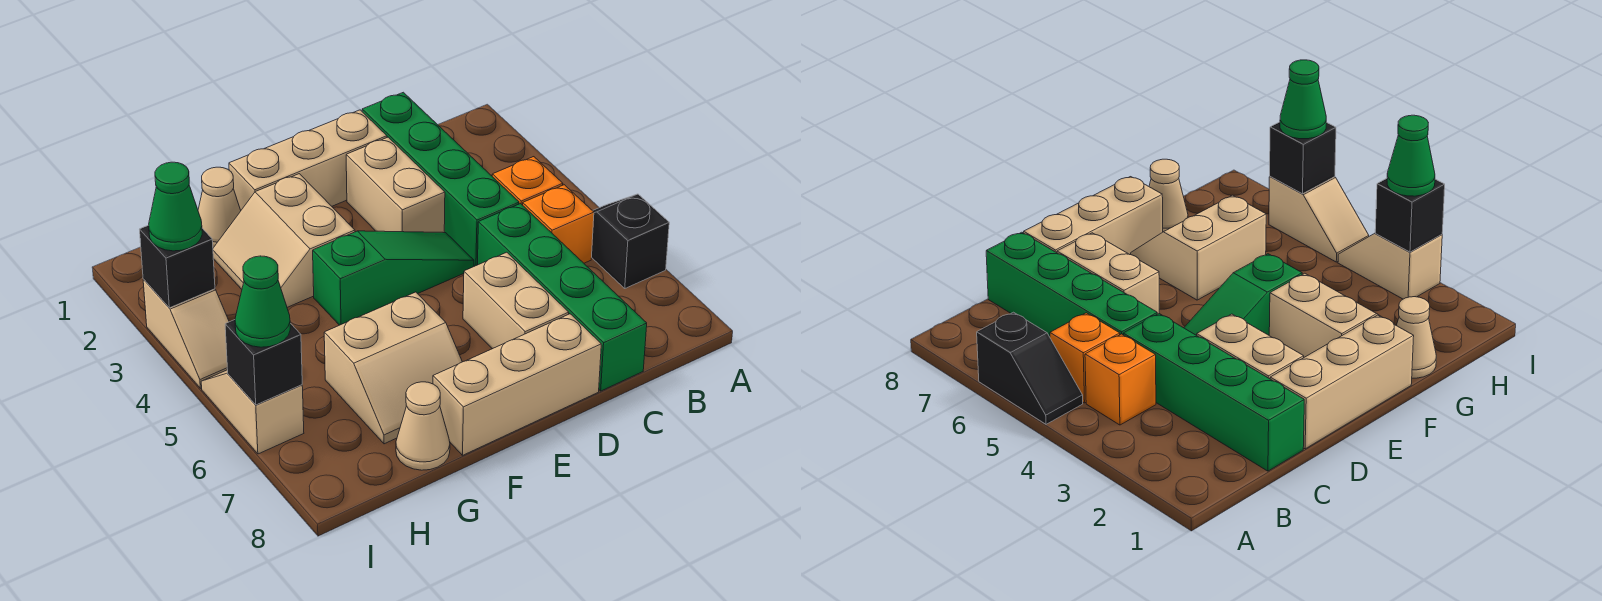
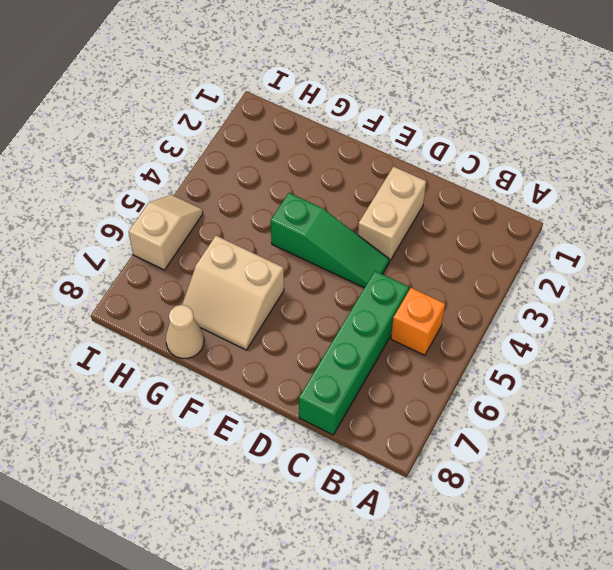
none -> black 1x2 slope [592,194,669,288]
none -> orange 1x1 brick [492,157,563,205]
none -> green 1x4 brick [362,92,519,266]

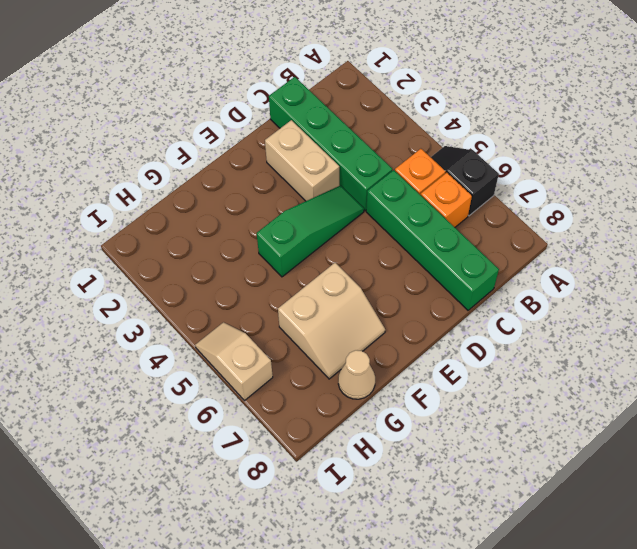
orange 1x1 brick [421,173,472,227] -> orange 1x1 brick moved to [492,157,563,205]
none -> tan 1x3 brick [229,110,387,210]
none -> tan 1x2 brick [463,252,569,349]
none -> tan 1x3 brick [433,314,601,455]

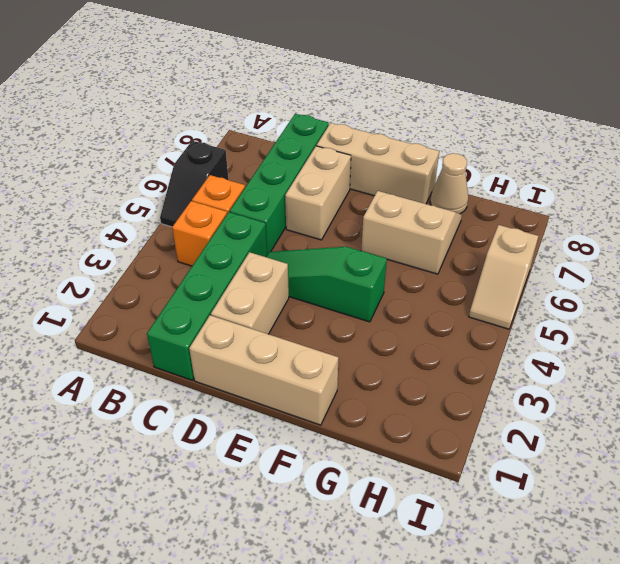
none -> tan 2x2 slope [213,174,355,307]
none -> tan 1x1 cone [198,167,241,248]
none -> tan 1x2 slope [143,279,229,388]

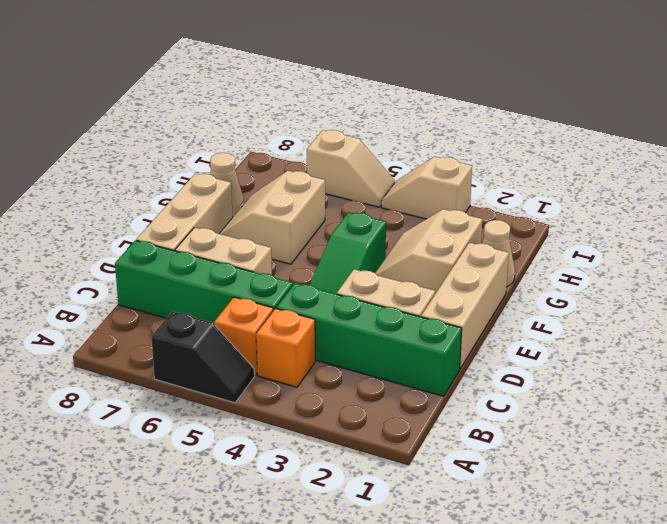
tan 2x2 slope [376,209,482,294] -> tan 2x2 slope turned to [213,174,355,307]
none -> black 1x1 brick [140,225,215,308]
none -> black 1x1 brick [225,320,302,405]
none -> green 1x1 cone [149,162,202,251]

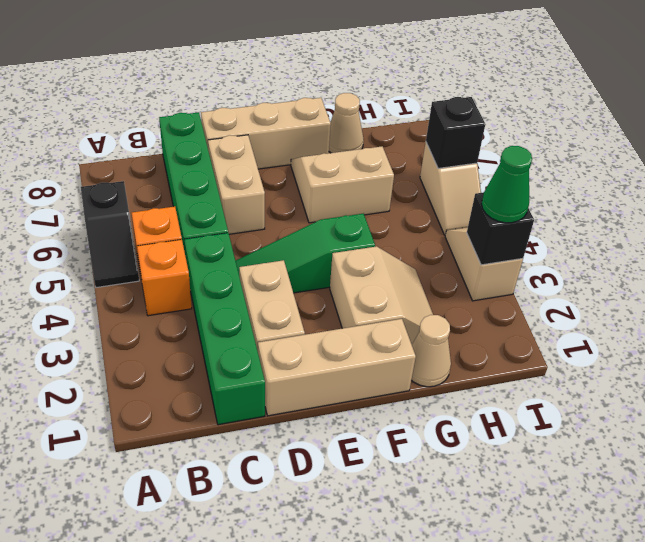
none -> green 1x1 cone [235,256,290,347]

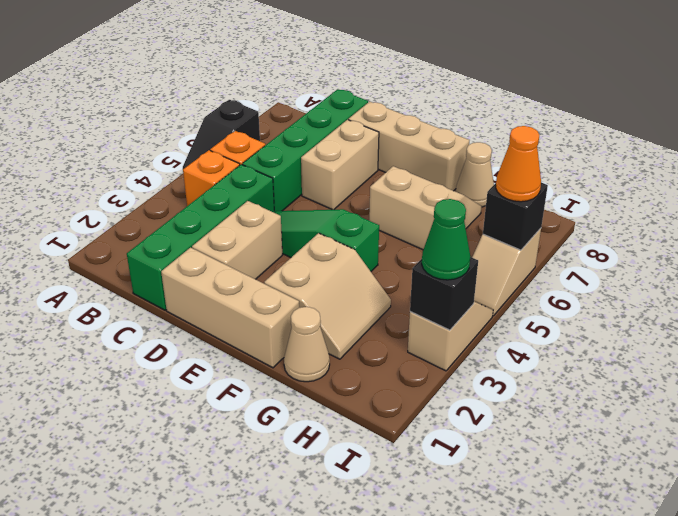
orange 1x1 cone [496,126,541,202] -> green 1x1 cone [235,256,290,347]

